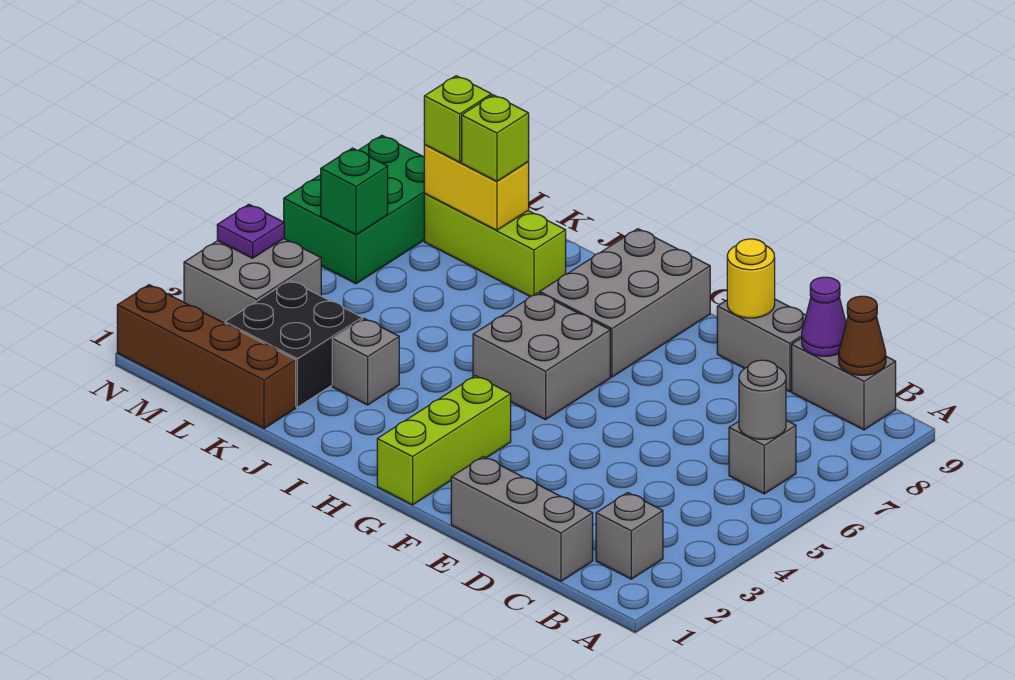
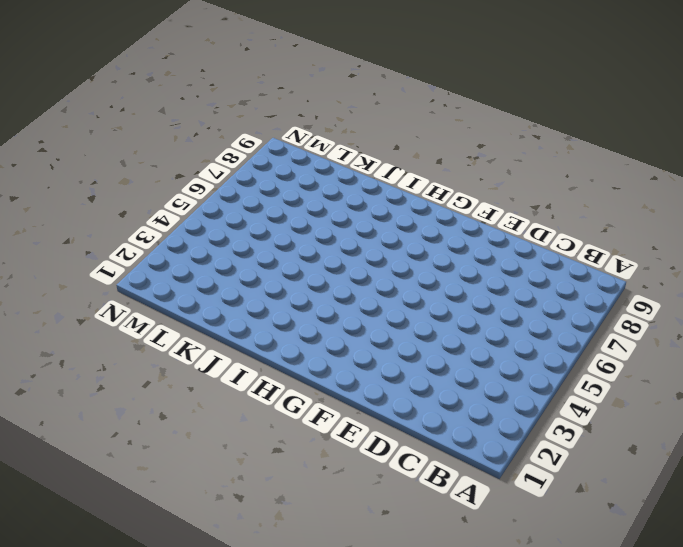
none -> grey 1x1 brick [596,493,663,579]
none -> grey 1x1 brick [729,420,796,494]
none -> grey 1x2 brick [792,338,896,430]

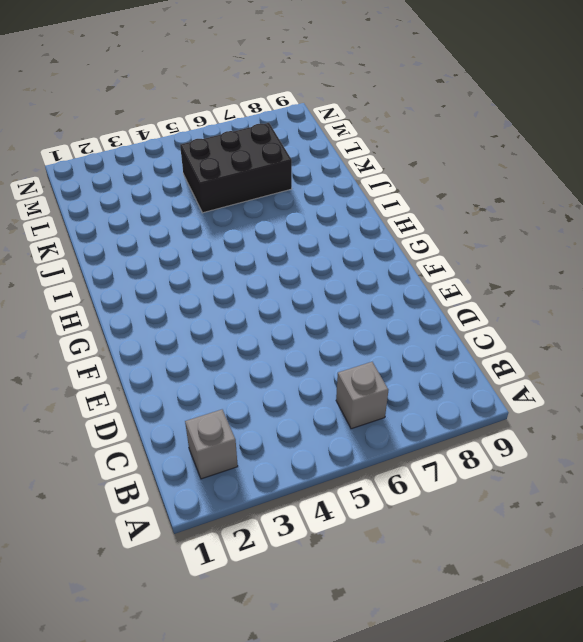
black 2x3 brick [180,123,292,213] -> none
none -> grey 1x2 brick [792,338,896,430]
none -> grey 1x3 brick [451,457,593,581]
none -> grey 1x2 brick [717,299,806,392]

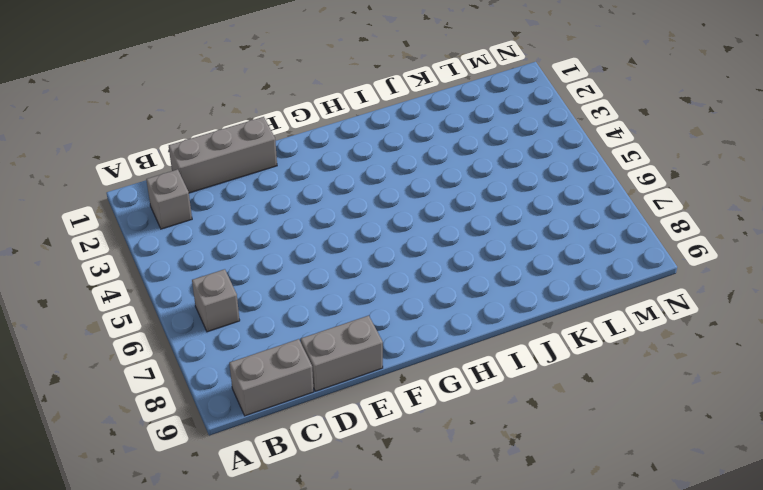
none -> lime 1x3 brick [377,376,511,505]
none -> grey 2x2 brick [473,293,610,420]
none -> grey 2x3 brick [540,229,710,377]

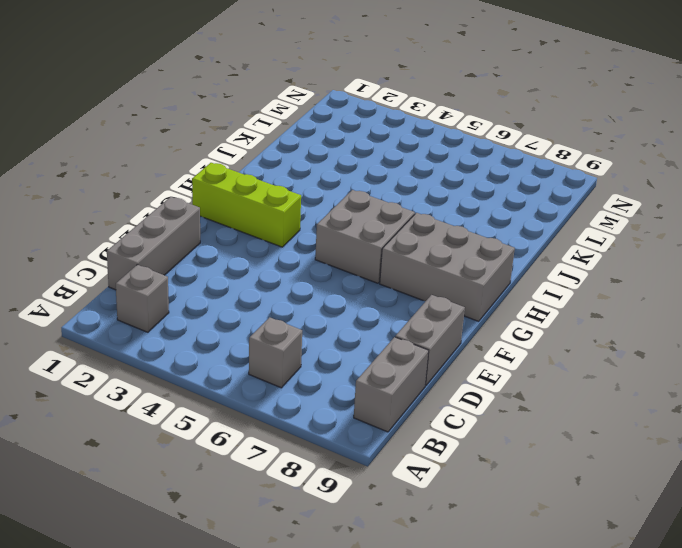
none -> grey 1x1 brick [332,318,399,405]
none -> lime 1x3 brick [424,194,566,297]
none -> brown 1x4 brick [117,285,296,429]

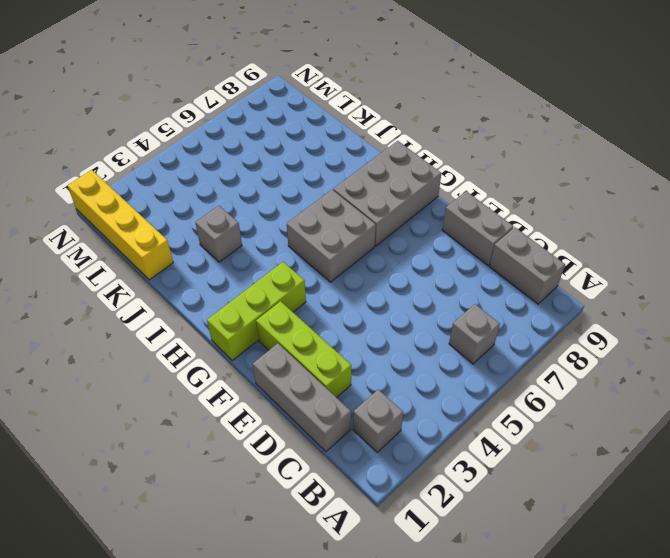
lime 1x3 brick [256,301,351,398] -> lime 1x3 brick moved to [424,194,566,297]
yellow 1x4 brick [67,170,173,280] -> brown 1x4 brick [117,285,296,429]
none -> black 2x2 brick [225,280,362,407]
none -> grey 2x2 brick [184,239,321,323]
none -> green 2x3 brick [284,135,425,284]

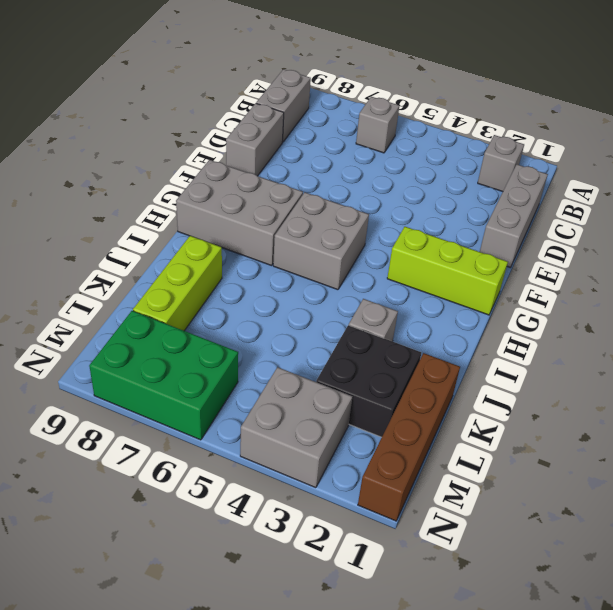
none -> grey 1x1 round brick [739,360,786,439]
none -> brown 1x1 cone [839,296,886,375]
none -> purple 1x1 cone [802,277,846,356]

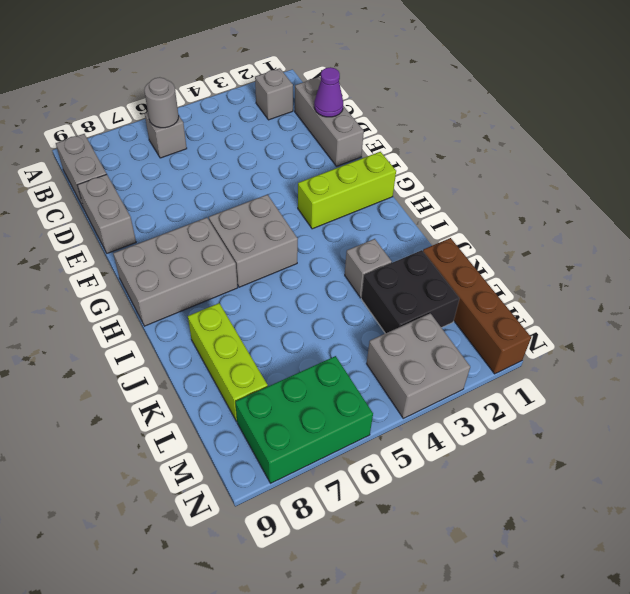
purple 1x1 cone [314,67,343,117] -> purple 1x1 cone moved to [802,277,846,356]
none -> brown 1x1 cone [839,296,886,375]
none -> yellow 1x1 round brick [727,239,775,318]
none -> yellow 1x2 brick [424,145,529,230]

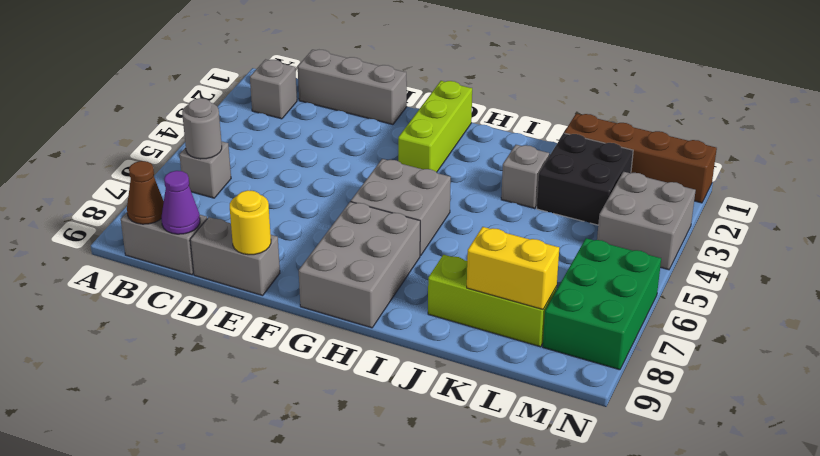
none -> green 1x1 brick [321,148,388,235]
none -> purple 1x1 plate [217,204,284,258]
none -> lime 1x1 brick [462,95,529,181]

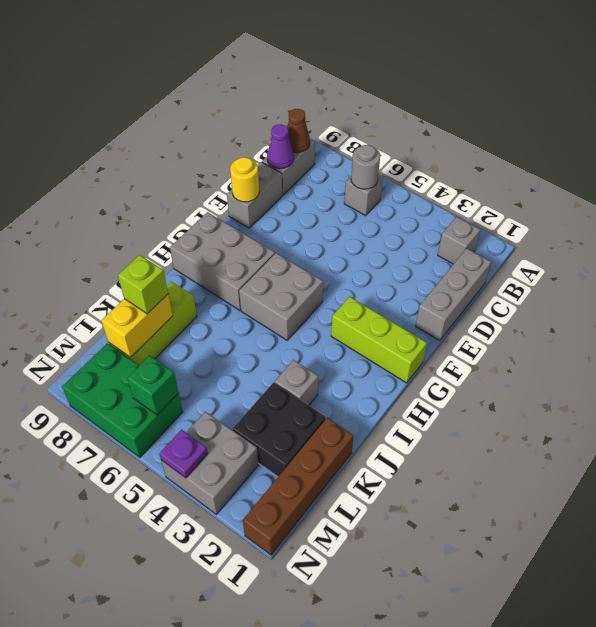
none -> lime 1x1 brick [424,76,491,162]

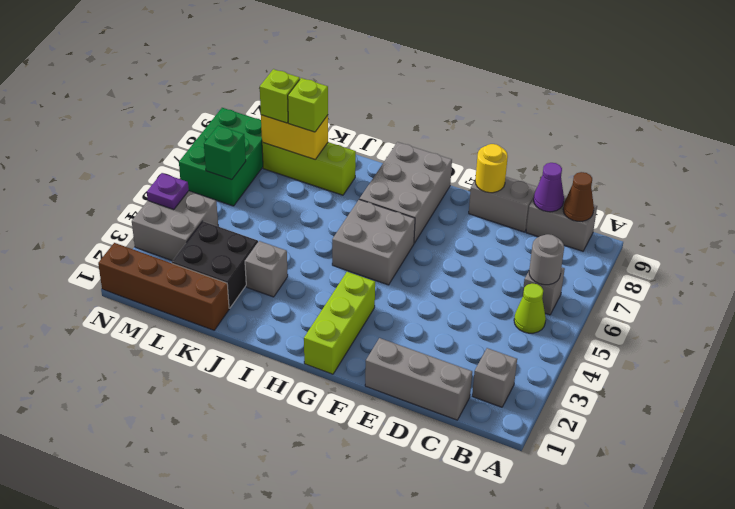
lime 1x1 cone [514,284,546,333] -> none

